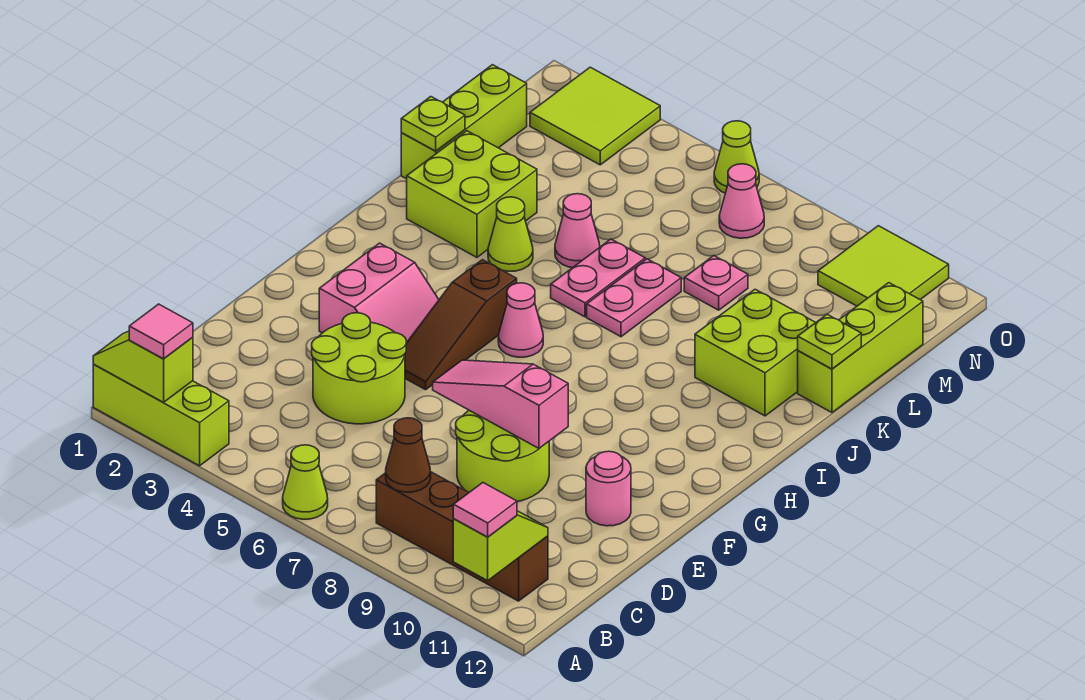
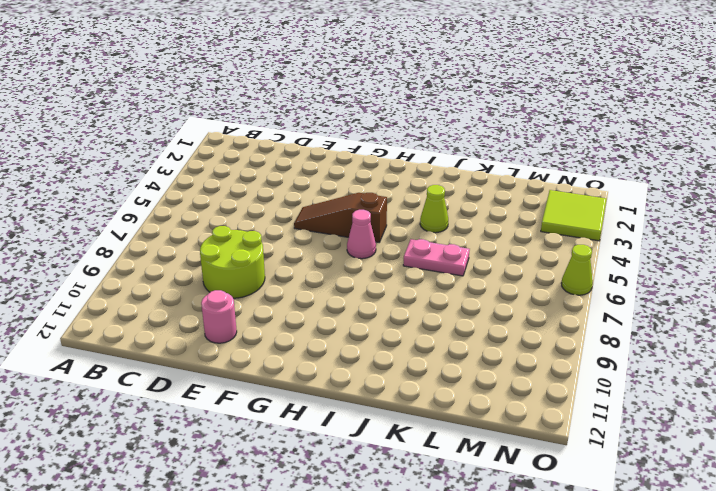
none -> lime 1x3 brick [93,365,229,466]
none -> lime 1x1 cone [283,445,328,519]
none -> brown 1x4 brick [376,472,548,601]
none -> lime 2x2 round brick [312,313,406,424]

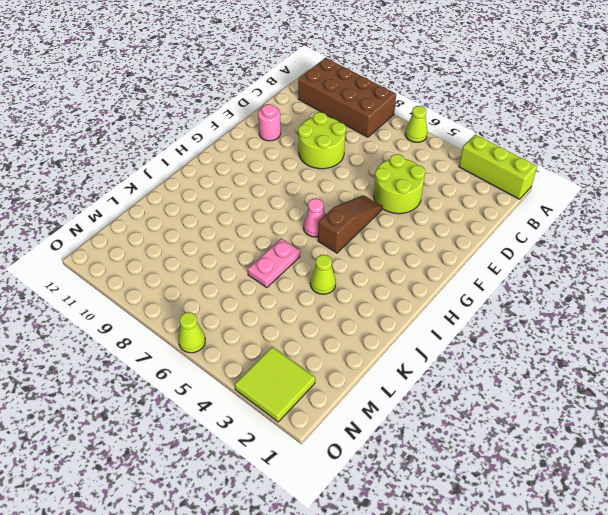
brown 2x4 brick [298,58,396,137] -> brown 1x4 brick [376,472,548,601]
none -> pink 2x2 slope [319,243,439,343]
none -> lime 2x2 brick [407,131,537,257]
none -> pink 1x2 plate [587,259,681,337]
none -> lime 2x2 brick [695,289,816,416]

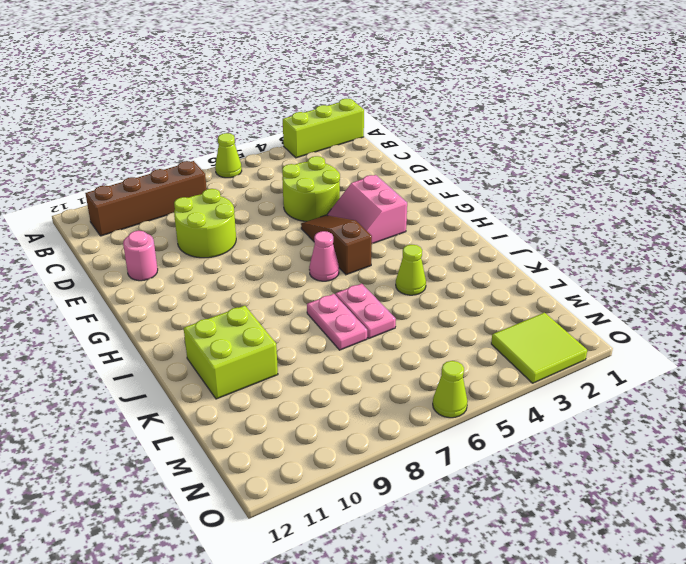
none -> lime 2x2 brick [407,131,537,257]
none -> lime 1x3 brick [401,65,527,179]
none -> pink 1x1 cone [555,194,600,268]
none -> lime 1x3 brick [798,283,923,413]

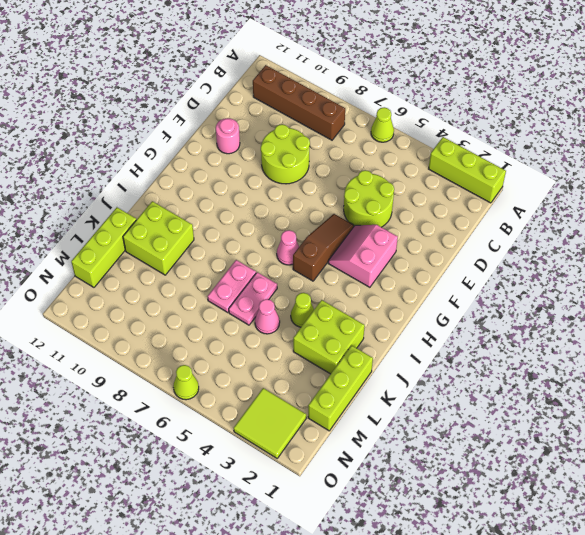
none -> pink 1x1 plate [684,256,748,310]
none -> pink 1x1 cone [719,164,764,238]
none -> lime 2x2 tile [818,226,949,306]
none -> lime 1x2 slope [93,331,193,402]

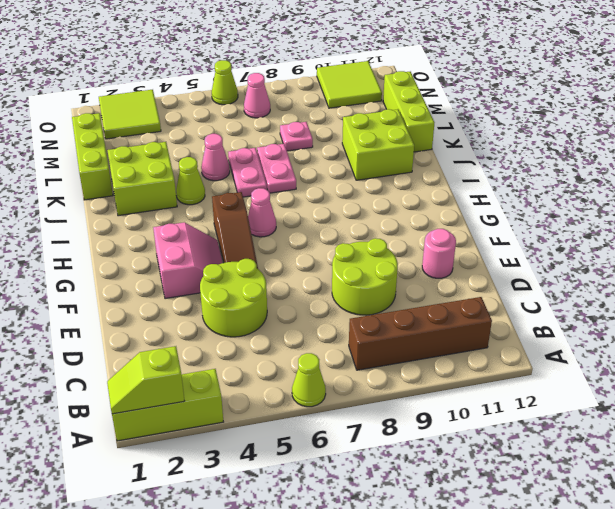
none -> lime 1x2 slope [453,511,548,581]
none -> brown 1x1 cone [386,418,431,492]
none -> pink 1x3 slope [433,360,568,448]
none -> lime 1x1 plate [401,97,465,151]

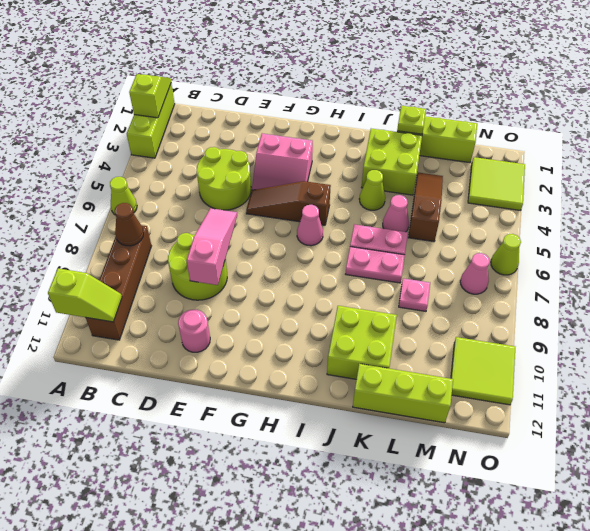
brown 1x3 slope [408,173,443,242] -> none
none -> lime 1x1 plate [798,314,861,369]
none -> pink 1x1 tile [129,304,193,359]
none -> pink 1x1 tile [453,483,517,537]

